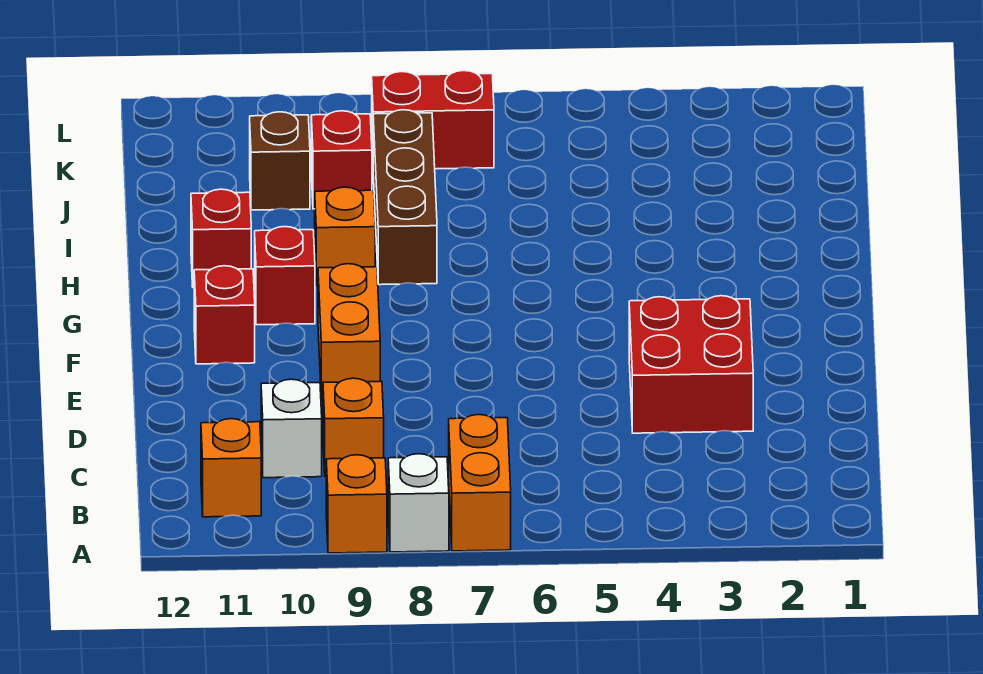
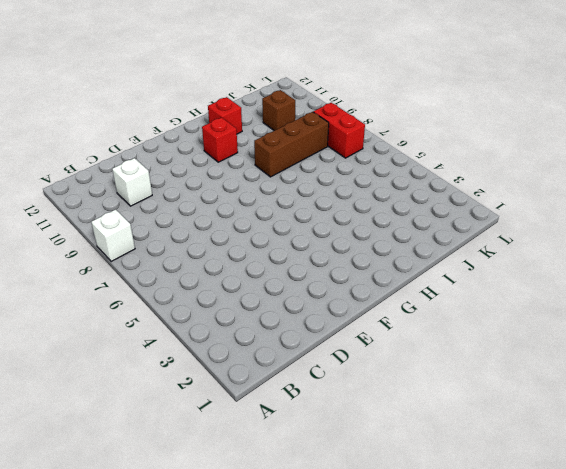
none -> orange 1x2 brick [449,415,511,551]
none -> orange 1x1 brick [326,455,387,553]
none -> orange 1x1 brick [201,419,261,517]

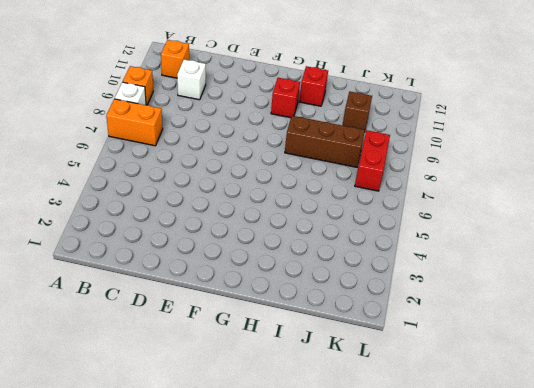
none -> orange 1x1 brick [323,378,384,477]
none -> red 2x2 brick [629,296,753,433]
none -> orange 1x2 brick [318,264,380,400]

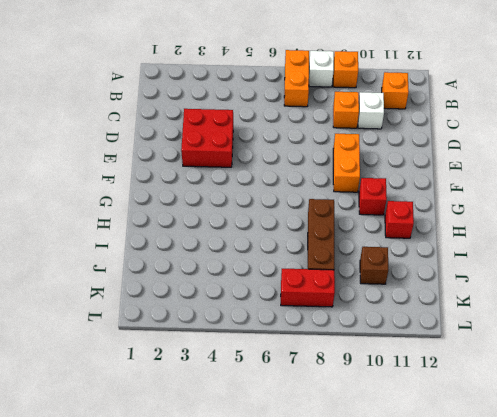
none -> red 1x1 brick [194,266,255,364]
none -> orange 1x1 brick [315,187,375,286]
none -> red 1x1 brick [311,111,372,209]

